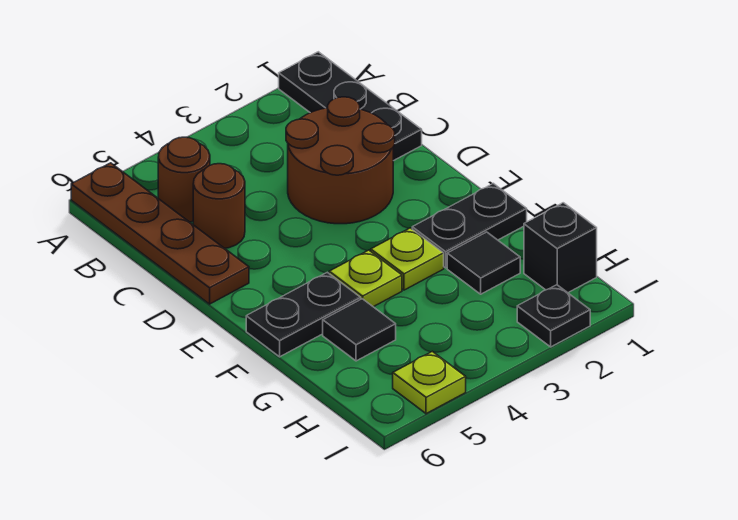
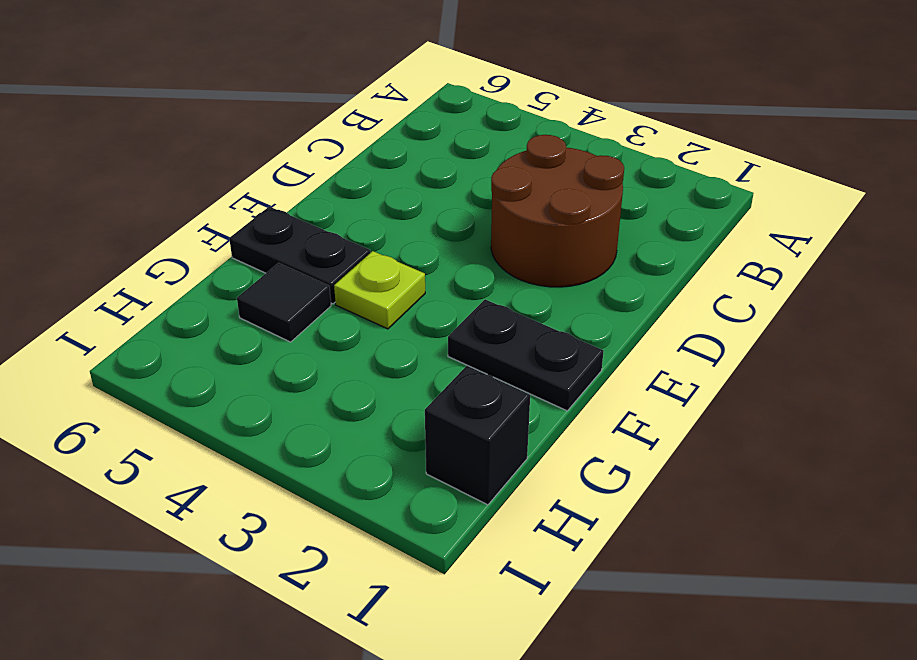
none -> black 1x3 plate [279,52,422,161]
none -> brown 1x4 plate [71,163,249,304]
none -> brown 1x1 round brick [158,137,210,222]

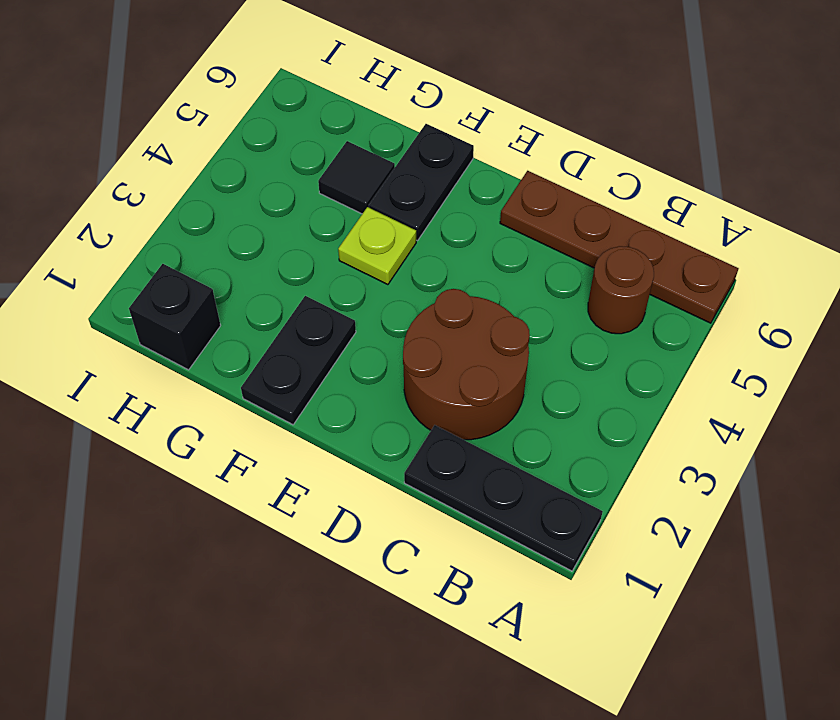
none -> brown 1x1 round brick [193,164,245,248]
none -> lime 1x1 plate [371,228,444,290]
none -> black 1x1 tile [447,232,520,294]

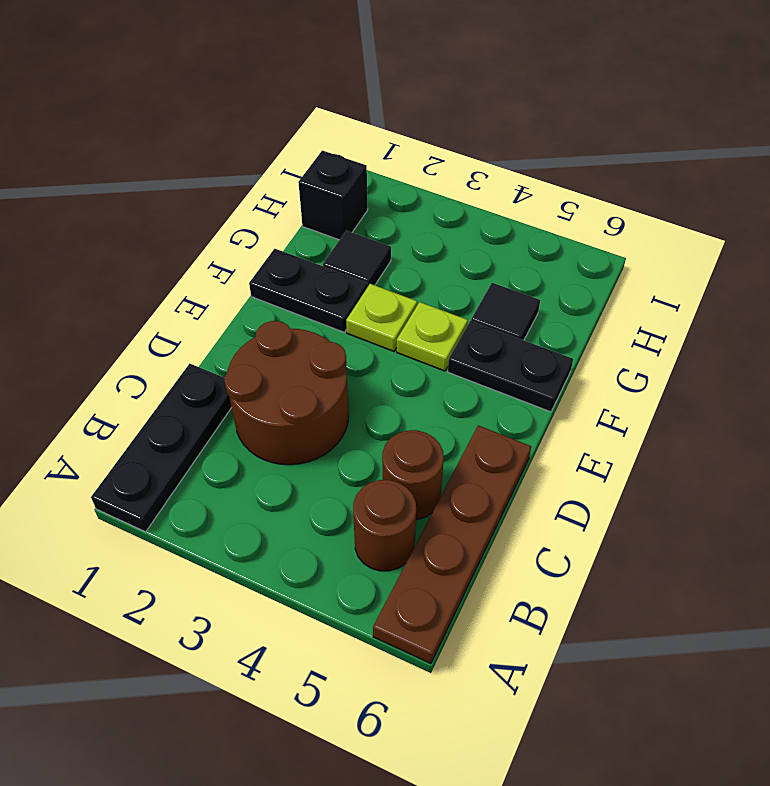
none -> black 1x1 plate [517,285,590,347]
none -> lime 1x1 plate [393,351,466,414]

